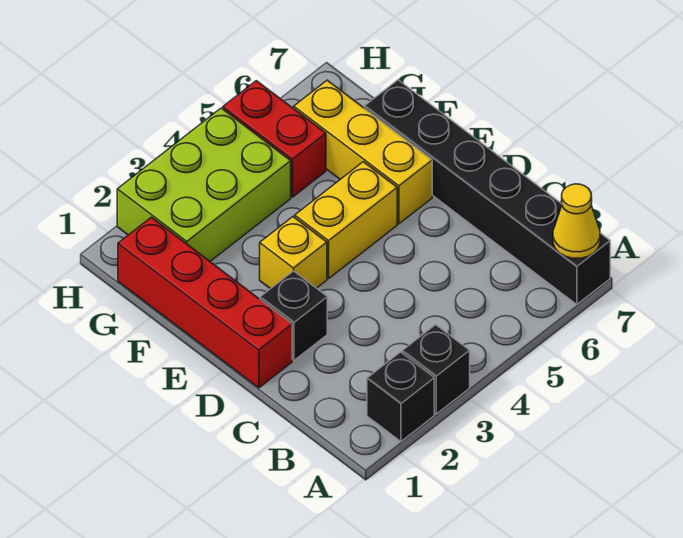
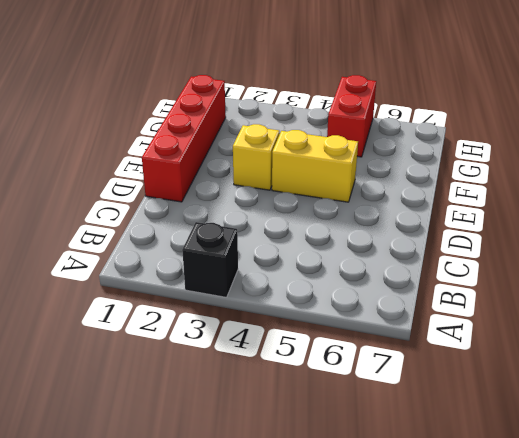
none -> black 1x1 brick [367,352,434,441]
none -> black 1x6 brick [365,80,610,304]

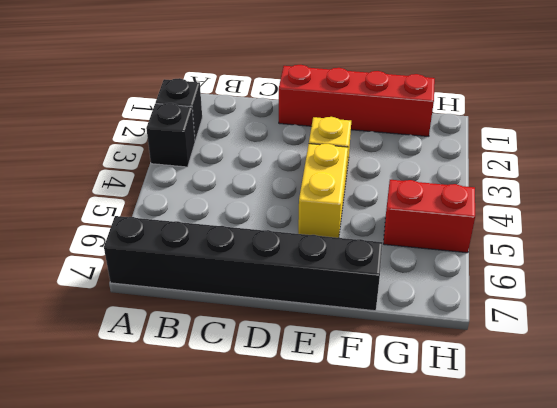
none -> black 1x1 brick [260,271,327,360]
none -> yellow 1x3 brick [294,80,432,224]

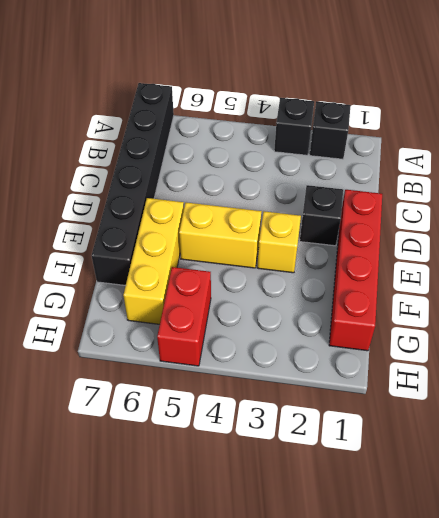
none -> lime 2x3 brick [117,108,291,261]
none -> yellow 1x1 cone [553,184,600,258]

